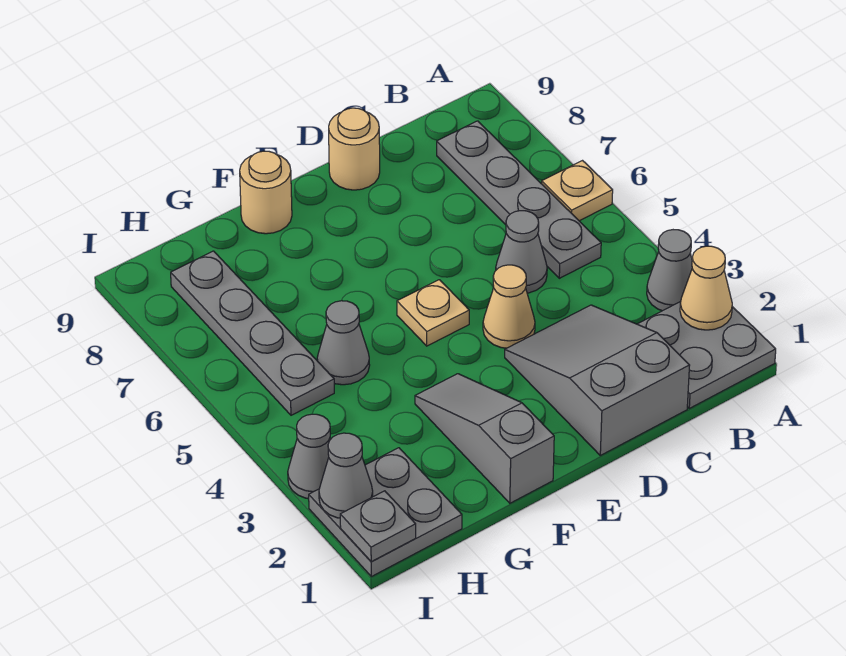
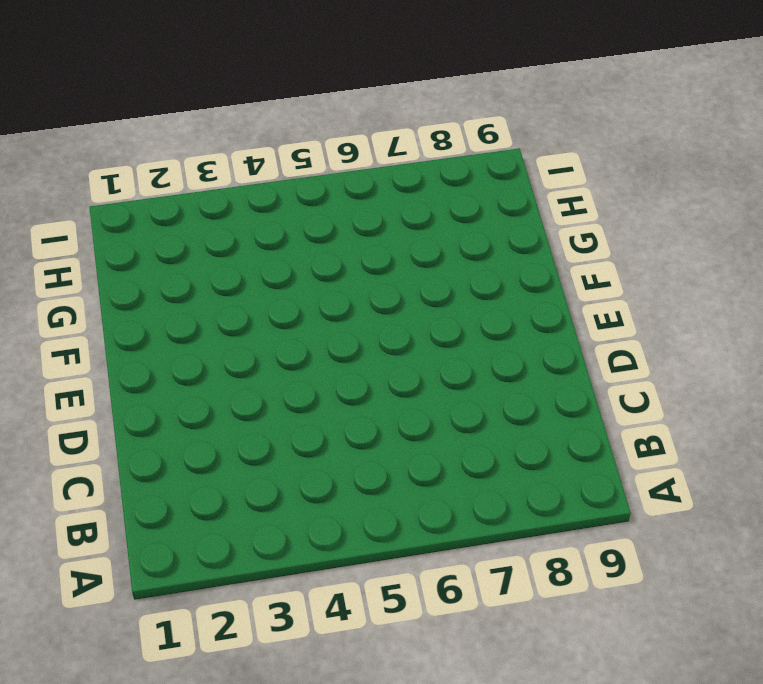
none -> grey 2x2 plate [638,302,776,408]
none -> grey 1x1 cone [647,230,692,311]
none -> tan 1x1 plate [542,161,613,221]

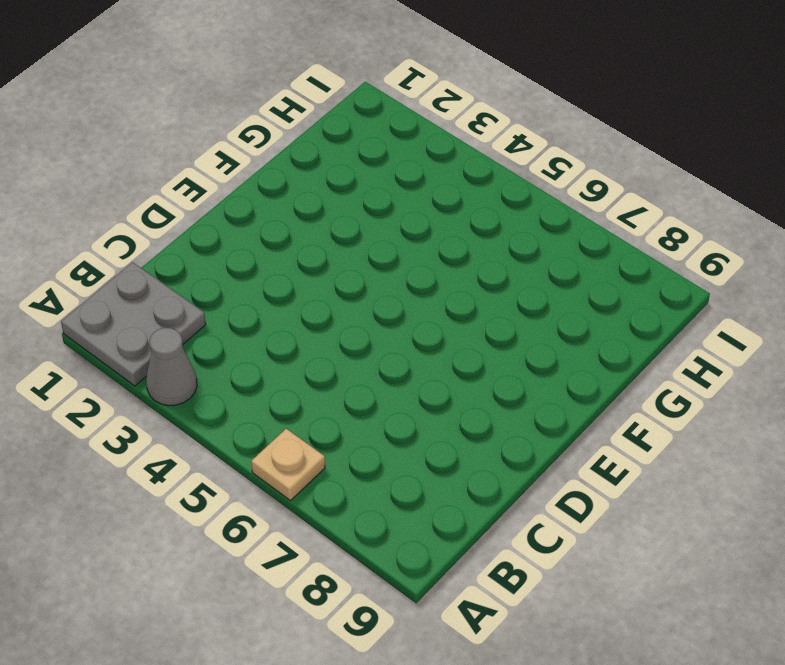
none -> grey 1x4 plate [437,121,601,278]
none -> grey 2x3 slope [505,305,690,455]
none -> grey 1x1 cone [496,211,547,293]

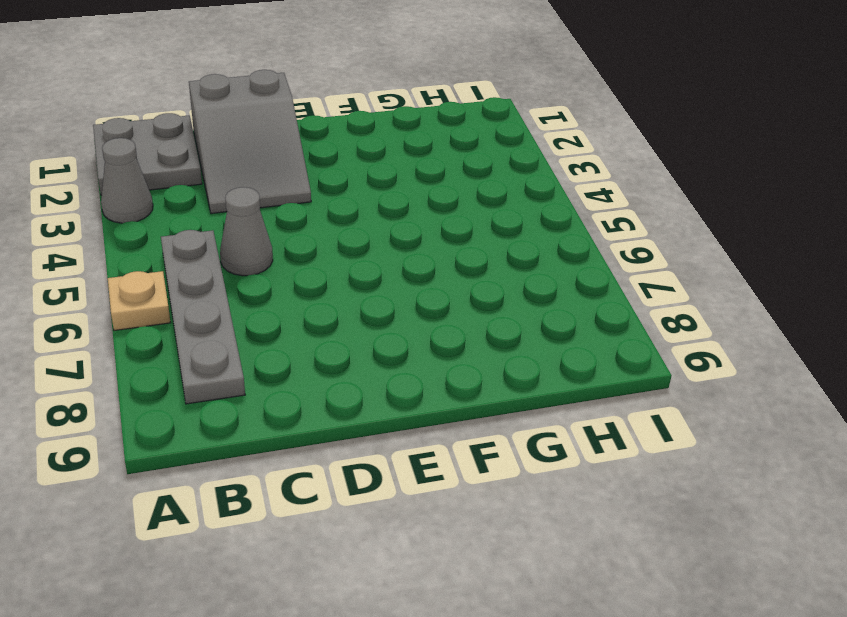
none -> tan 1x1 cone [483,265,535,348]
none -> tan 1x1 round brick [329,108,380,190]
none -> tan 1x1 plate [397,280,469,346]

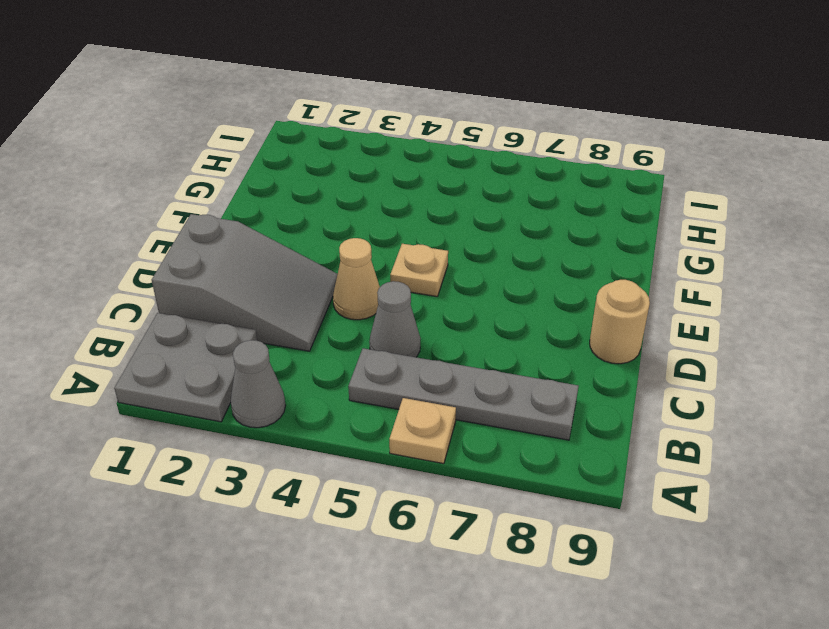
none -> grey 1x3 slope [415,374,554,503]
none -> tan 1x1 round brick [240,151,292,234]
none -> grey 1x1 cone [317,301,370,385]

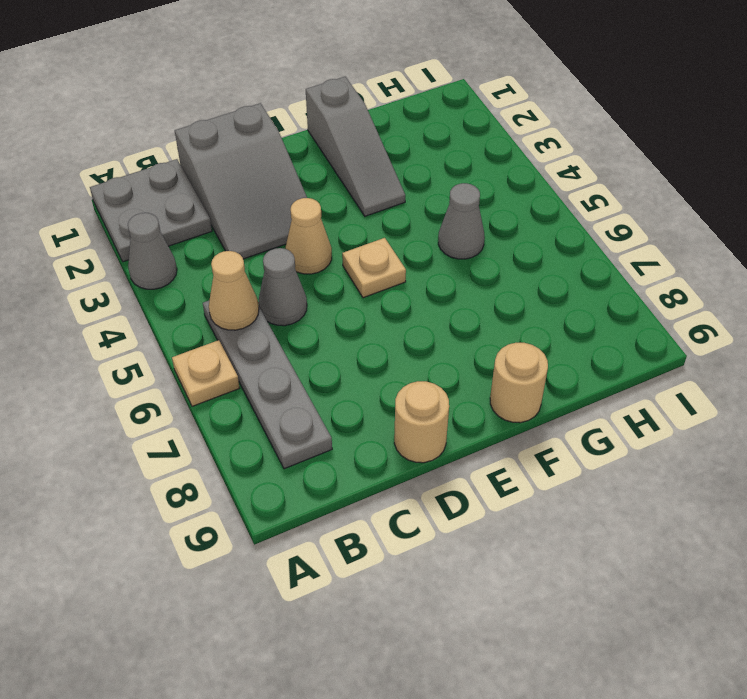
tan 1x1 cone [209,251,259,330] -> tan 1x1 cone moved to [680,246,732,330]
none -> grey 2x2 plate [309,448,462,577]
none -> grey 1x4 plate [171,251,334,415]
none -> grey 1x1 cone [288,414,331,499]

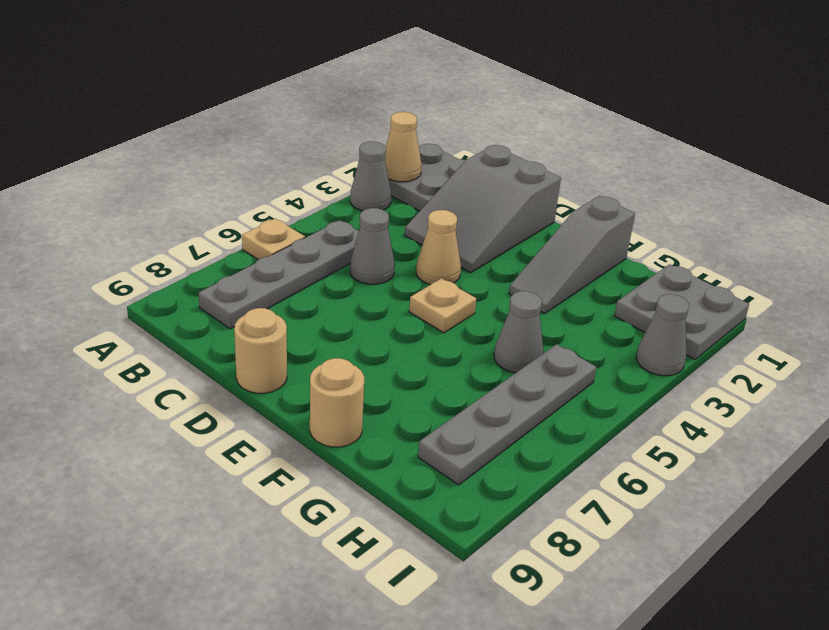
none -> grey 1x1 plate [340,491,416,562]
none -> grey 1x1 cone [319,433,373,518]

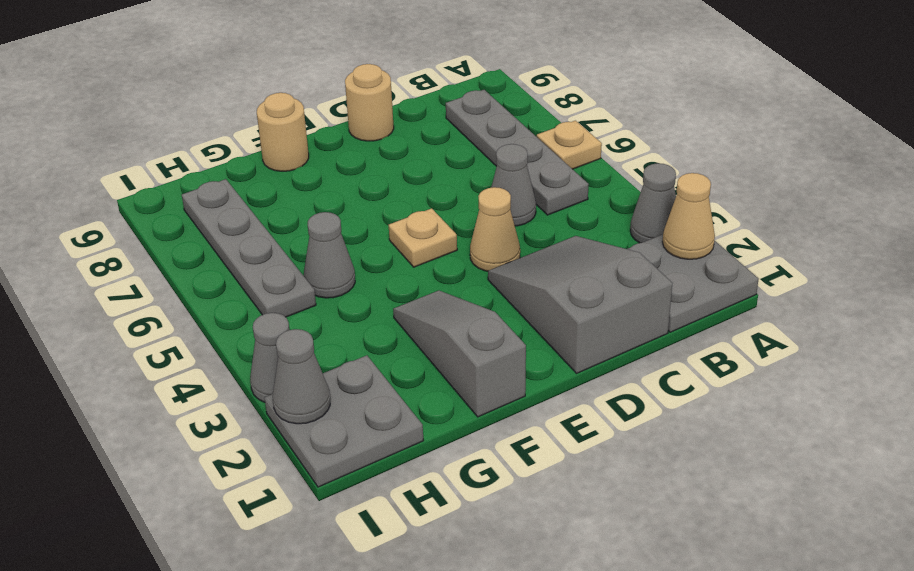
none -> grey 1x1 plate [340,491,416,562]

